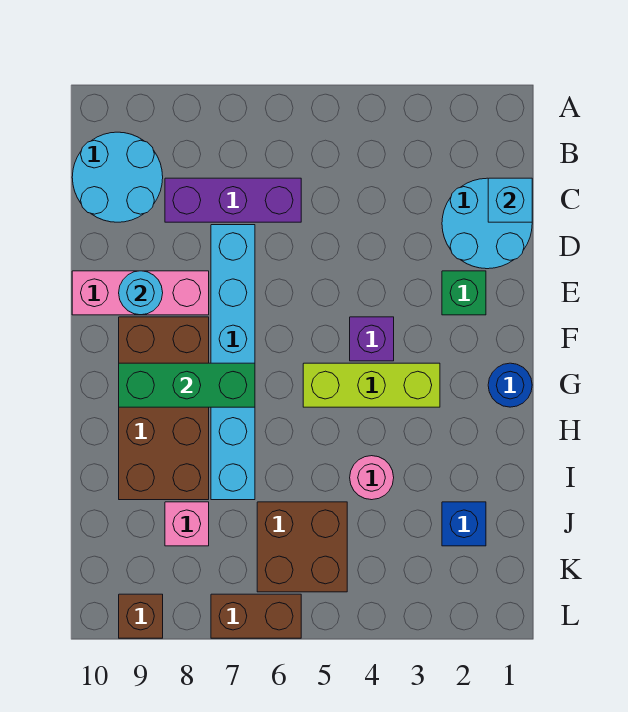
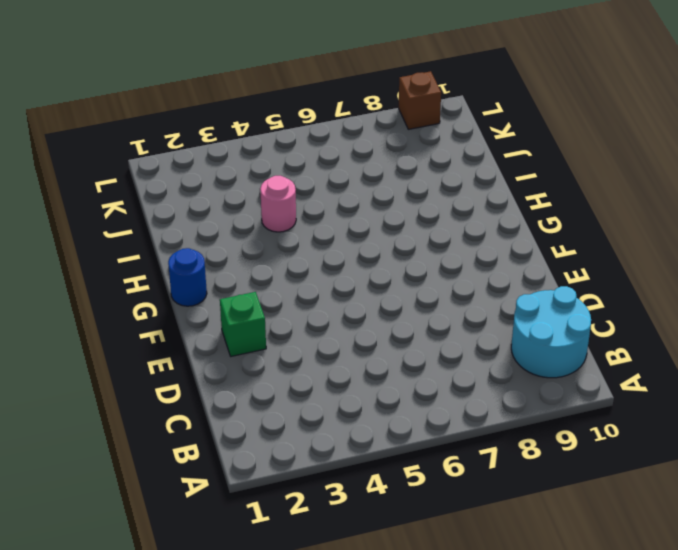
none -> cyan 2x2 round brick [442,178,532,269]
none -> purple 1x3 brick [165,178,301,222]
none -> cyan 1x6 brick [211,225,255,500]

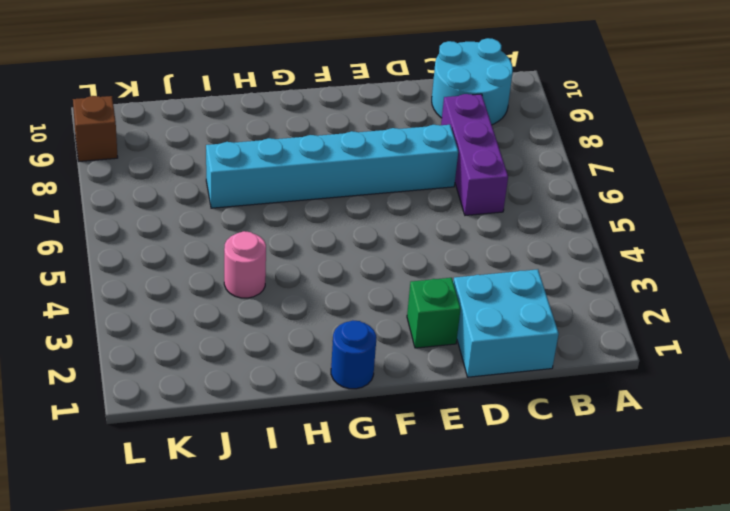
cyan 2x2 brick [453,269,559,377] -> cyan 2x2 round brick [442,178,532,269]
none -> pink 1x3 brick [72,271,209,315]
none -> purple 1x1 brick [350,317,394,361]
none -> brown 2x4 brick [119,317,209,500]

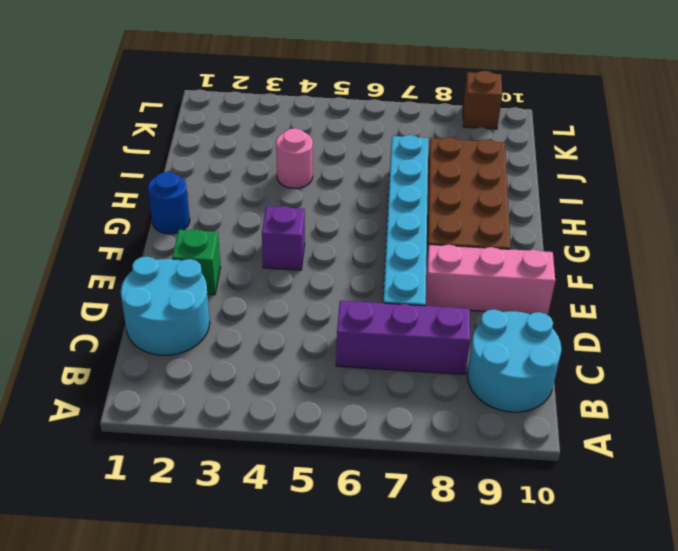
none -> lime 1x3 brick [303,363,440,407]
none -> blue 1x1 brick [442,502,486,546]
none -> brown 2x2 brick [257,502,347,592]

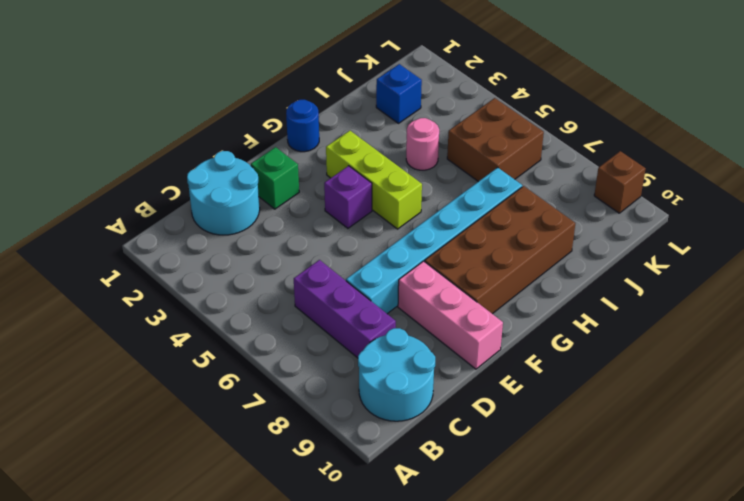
none -> pink 1x1 brick [165,502,209,546]
none -> brown 1x2 brick [211,594,301,638]
none -> cyan 1x1 brick [488,178,532,222]

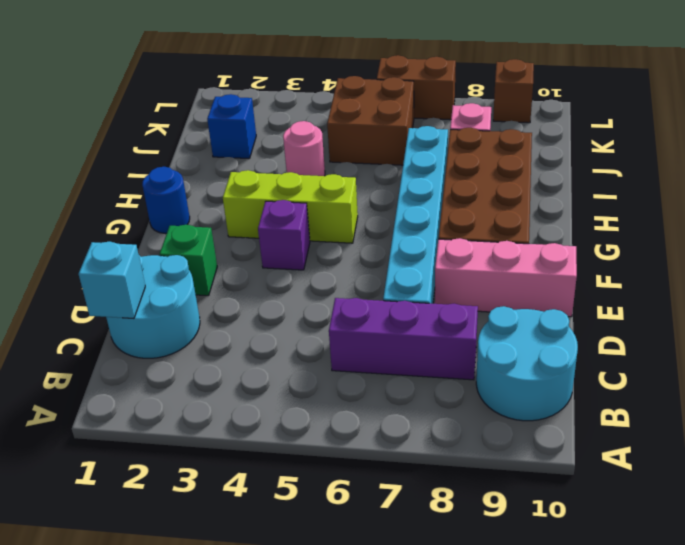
none -> cyan 1x1 round brick [119,271,163,315]
none -> green 1x3 brick [119,363,255,407]

